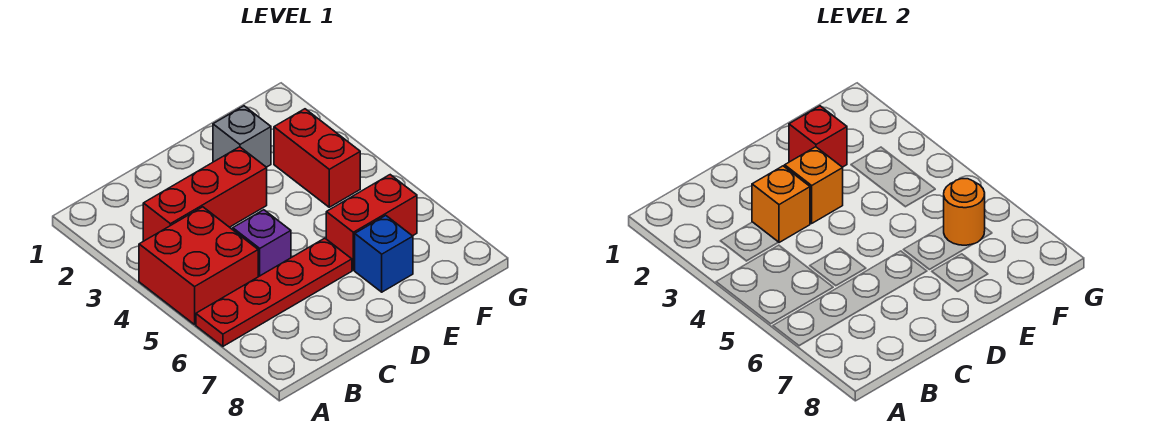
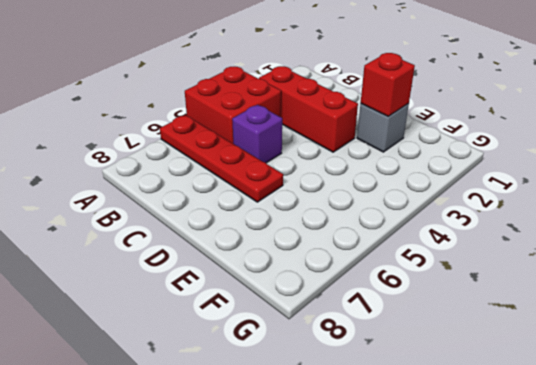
none -> red 1x2 brick [326,175,417,270]
none -> blue 1x1 brick [355,216,413,292]
none -> red 1x2 brick [274,109,360,207]

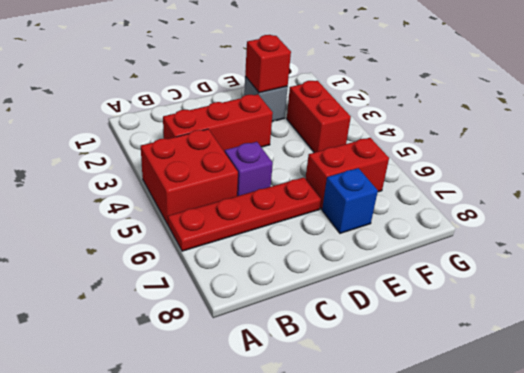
none -> orange 1x1 brick [752,166,810,243]
none -> orange 1x1 brick [785,147,843,223]
none -> orange 1x1 round brick [944,179,985,245]

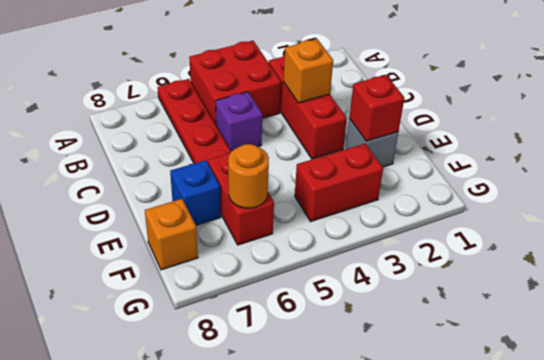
orange 1x1 brick [145,199,198,270] -> orange 1x1 brick moved to [785,147,843,223]

